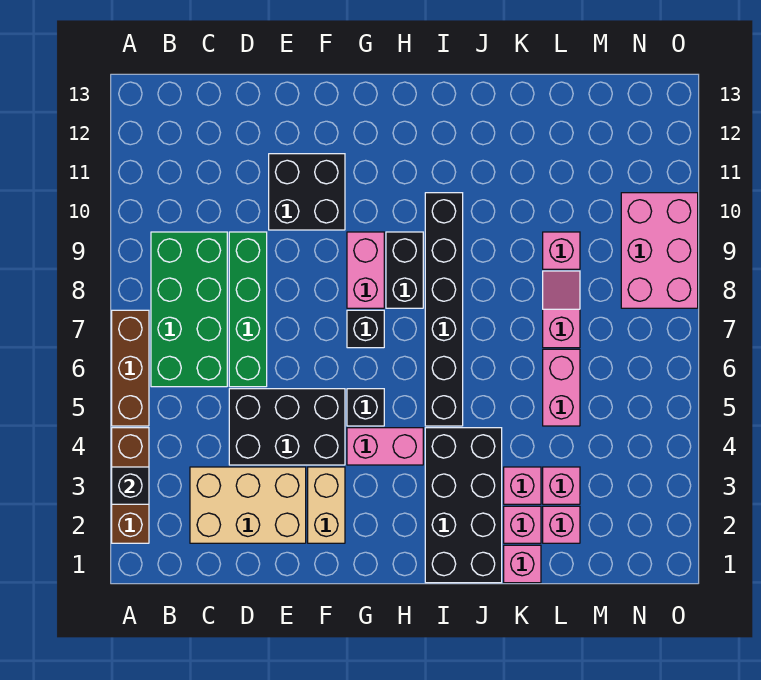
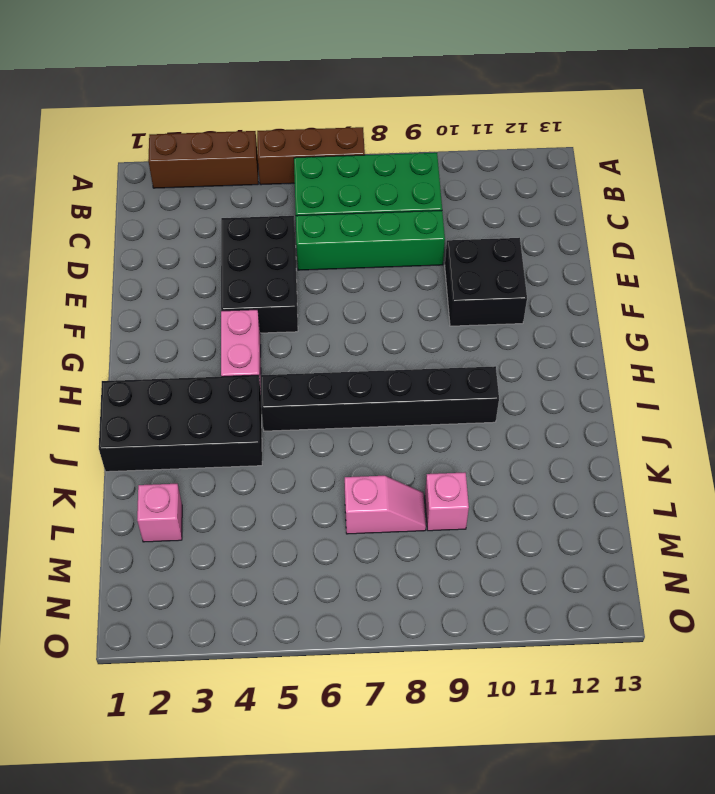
none -> tan 2x3 brick [190,467,306,543]
none -> tan 1x2 brick [308,467,345,543]
none -> black 1x1 brick [347,389,384,426]

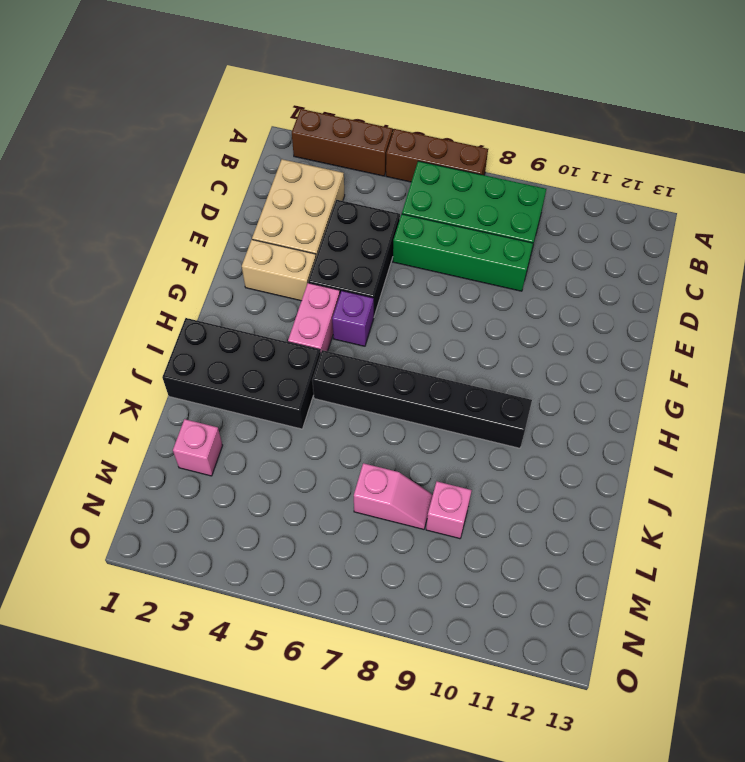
purple 1x1 brick [332,291,374,346] -> black 1x1 brick [347,389,384,426]
none -> black 2x2 brick [269,154,345,230]
none -> black 1x1 brick [347,310,384,348]
none -> pink 1x2 brick [347,232,384,308]

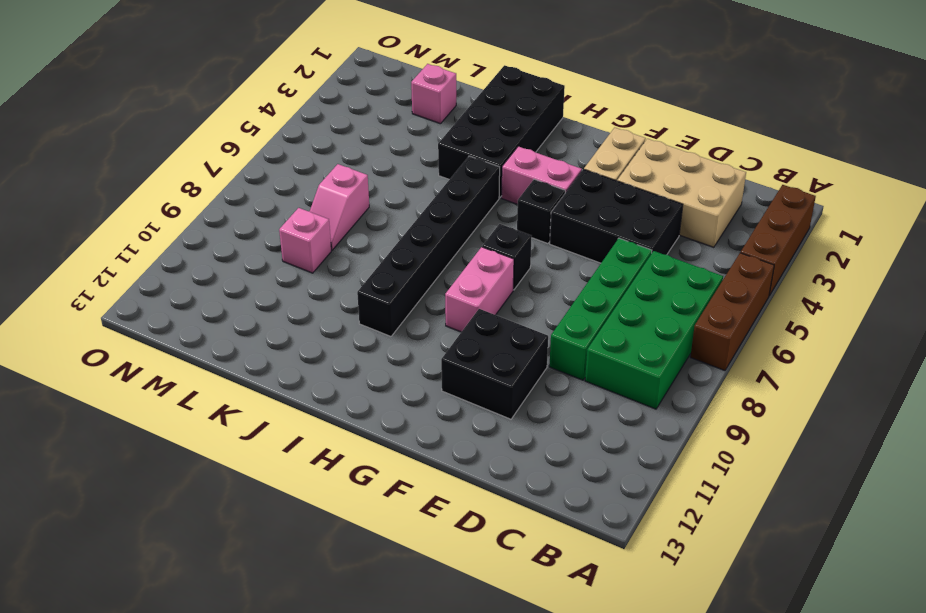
none -> black 1x2 brick [386,232,423,308]
none -> pink 1x1 brick [504,545,541,583]
none -> pink 1x1 brick [504,506,541,543]

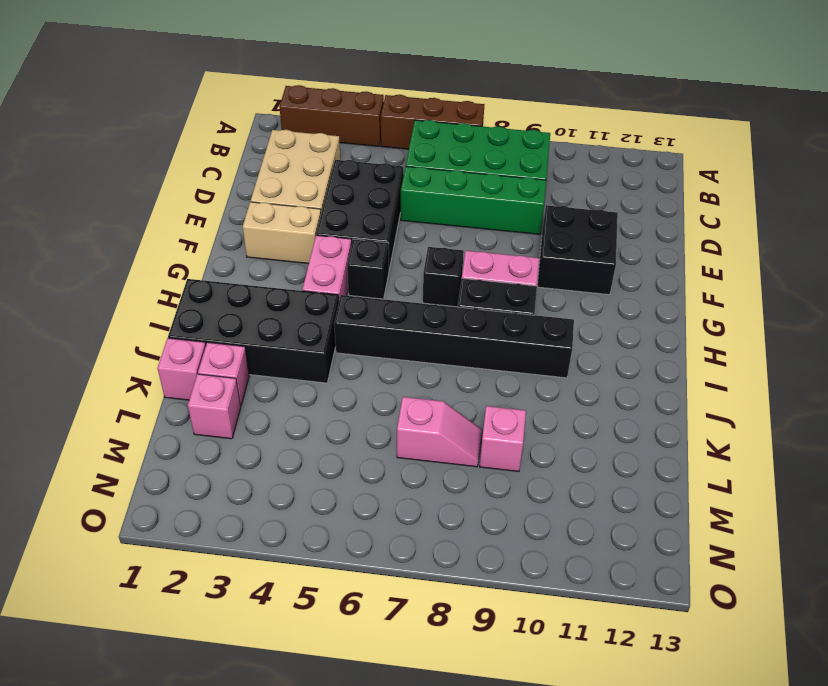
none -> pink 1x1 brick [504,467,541,504]
none -> pink 1x1 brick [543,467,580,504]
none -> pink 1x2 brick [543,349,580,426]

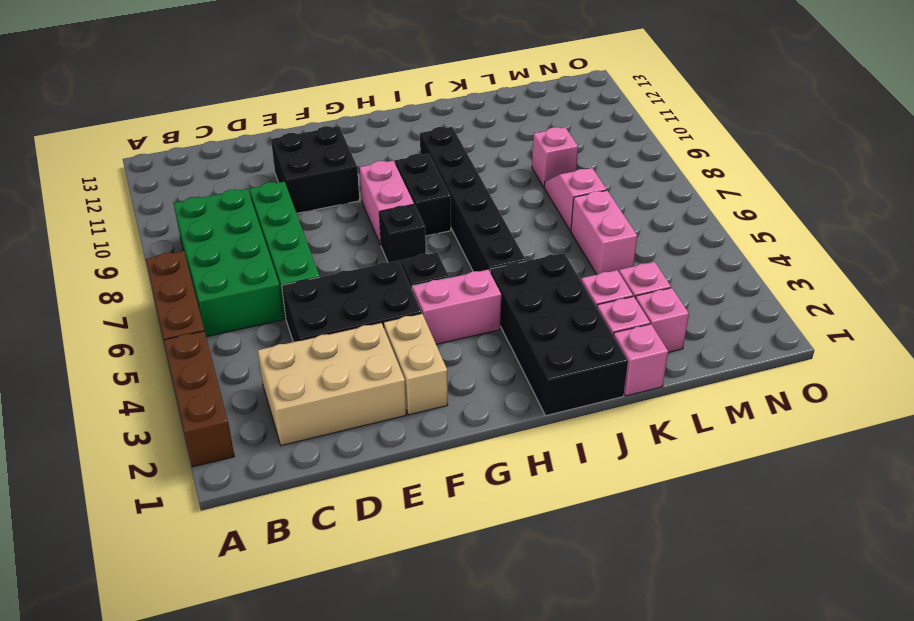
none -> pink 2x3 brick [621,193,698,308]
none -> black 1x1 brick [112,467,149,504]

